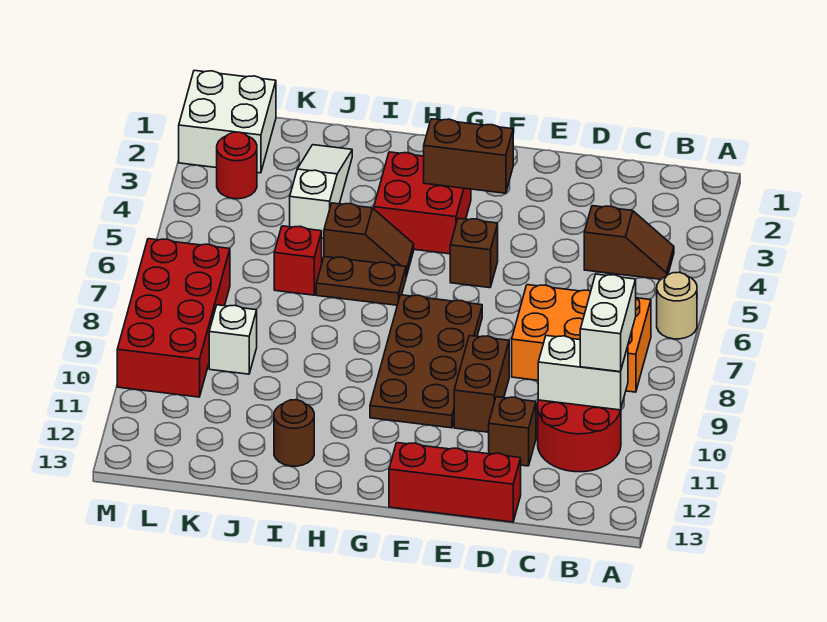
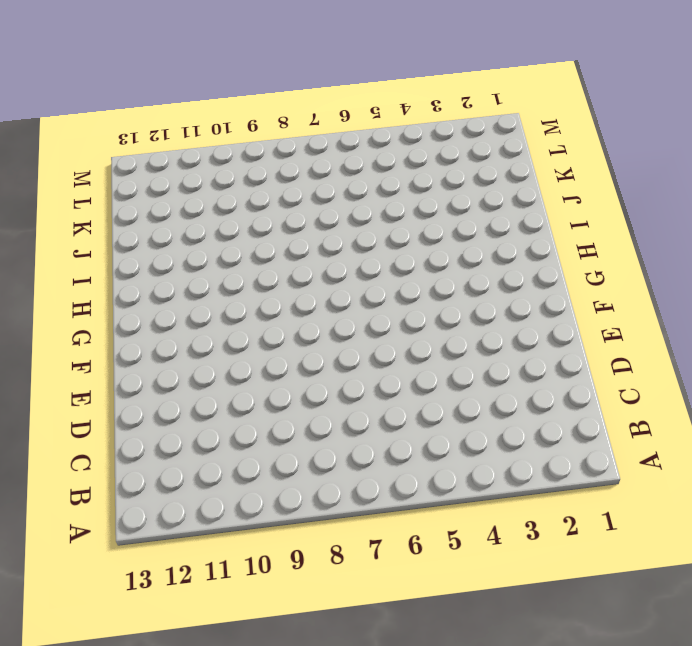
none -> tan 1x1 round brick [657,272,697,339]
none -> brown 1x2 slope [584,206,674,279]
none -> orange 2x3 brick [512,285,651,392]

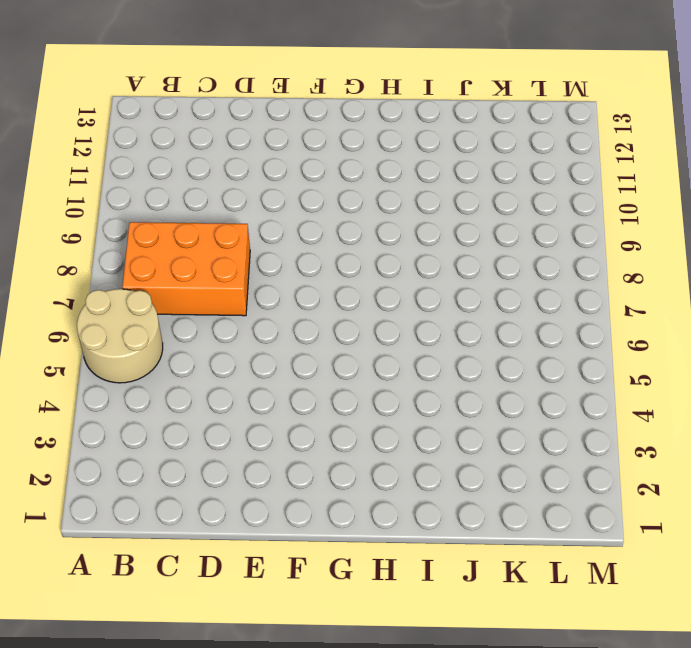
tan 2x2 round brick [77,289,163,383] -> tan 1x1 round brick [657,272,697,339]
none -> brown 1x2 slope [584,206,674,279]
none -> red 2x2 round brick [538,400,621,472]
none -> brown 1x1 brick [489,397,536,466]

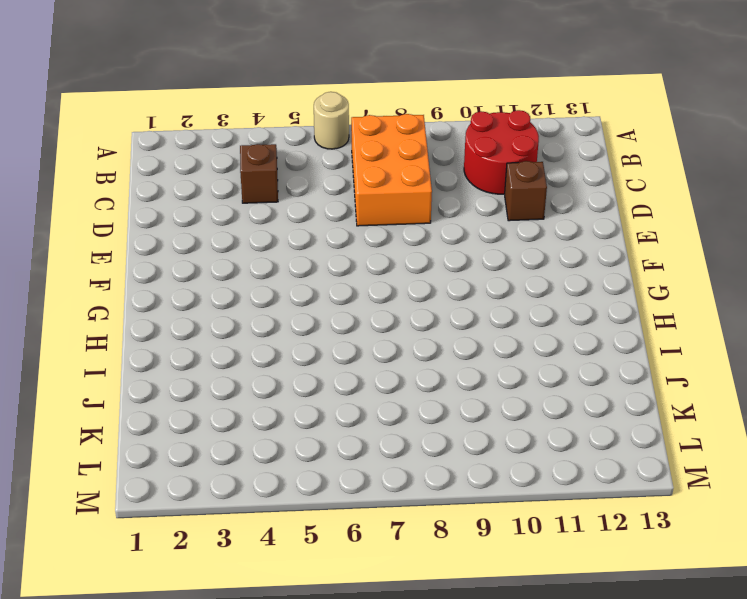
none -> red 1x3 brick [389,443,521,522]
none -> brown 1x2 brick [454,336,509,432]
none -> brown 1x1 brick [450,218,498,288]

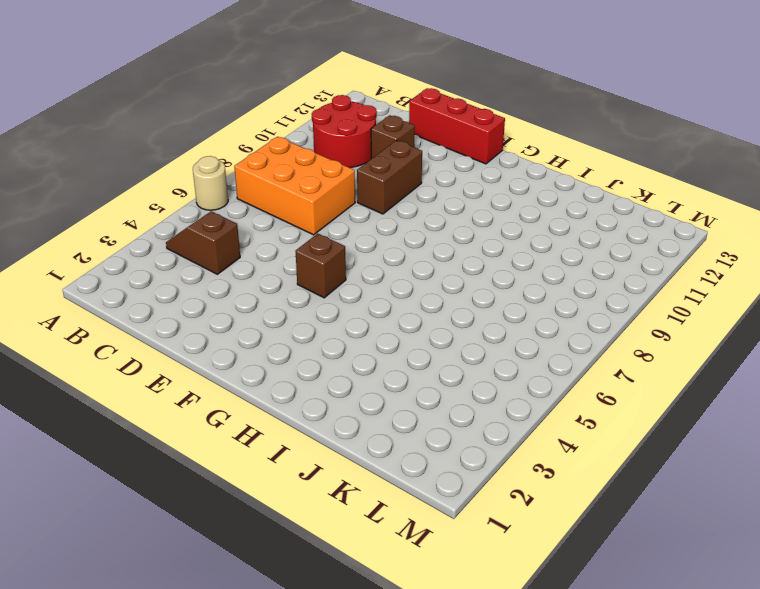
none -> brown 2x4 plate [370,295,482,428]
none -> red 2x2 brick [374,152,471,254]
none -> brown 1x2 slope [324,203,414,277]

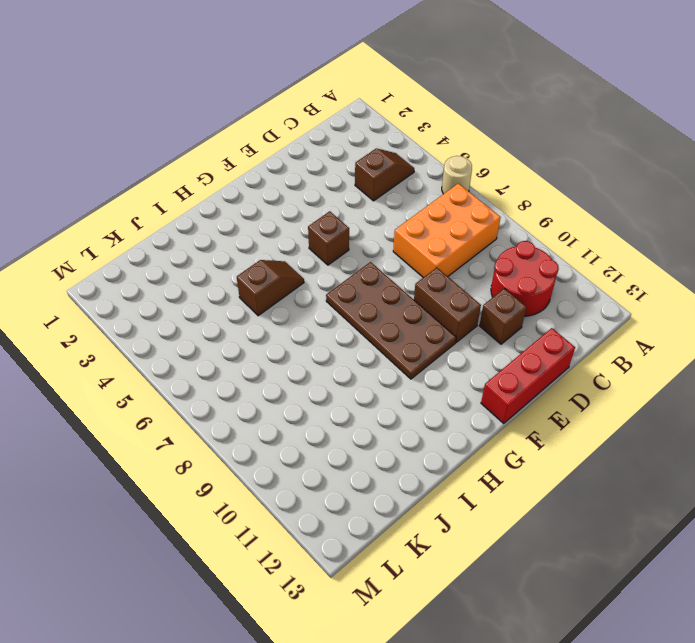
none -> red 2x2 brick [374,152,471,254]
none -> brown 1x2 plate [316,257,406,305]
none -> brown 1x1 round brick [274,400,314,466]

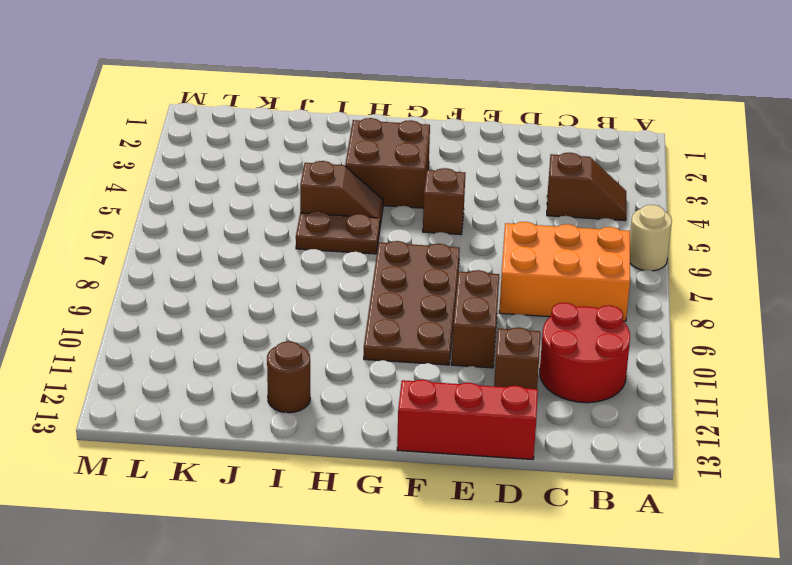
brown 2x2 brick [345,118,430,208] -> red 2x2 brick [374,152,471,254]
none -> white 1x3 slope [290,145,352,239]
none -> red 1x1 brick [274,226,322,295]
none -> white 1x1 brick [209,305,257,374]

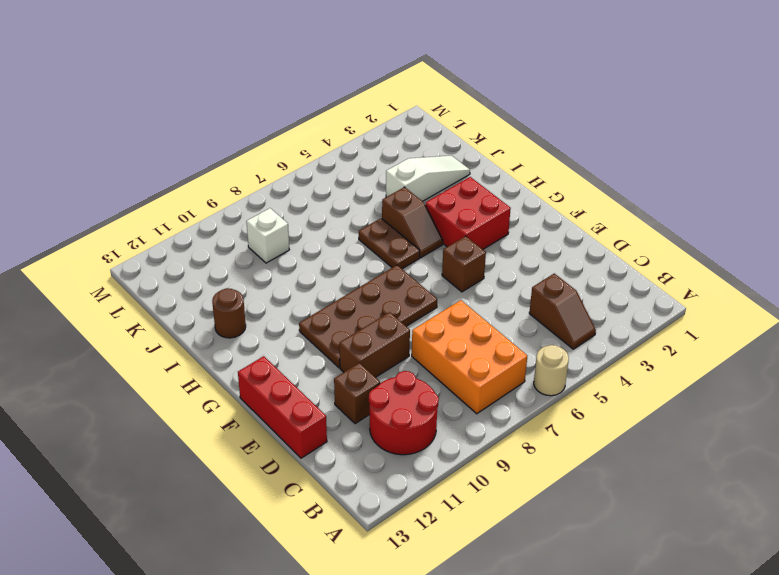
none -> red 1x1 brick [274,226,322,295]
none -> white 2x2 brick [179,70,276,173]
none -> red 1x1 round brick [217,132,257,199]

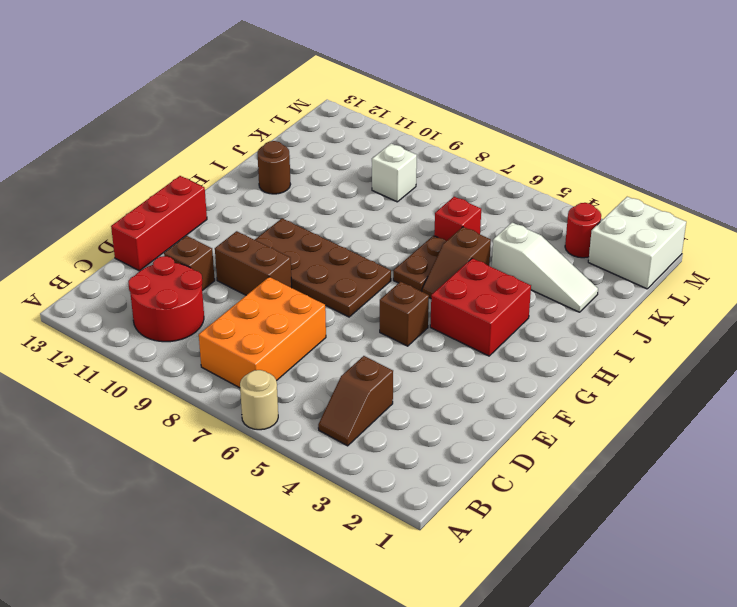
none -> red 2x4 brick [117,239,230,397]
none -> white 1x2 brick [538,336,628,410]
none -> brown 1x2 brick [424,119,513,193]

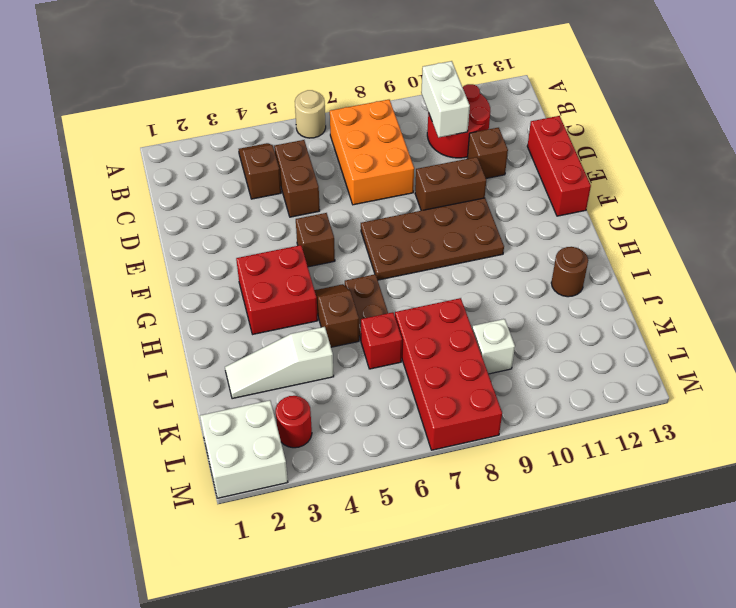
brown 1x2 brick [274,140,320,217] -> brown 1x2 brick moved to [424,119,513,193]
red 2x4 brick [395,298,502,450] -> red 2x4 brick turned to [117,239,230,397]
none -> white 1x2 brick [580,274,636,372]

